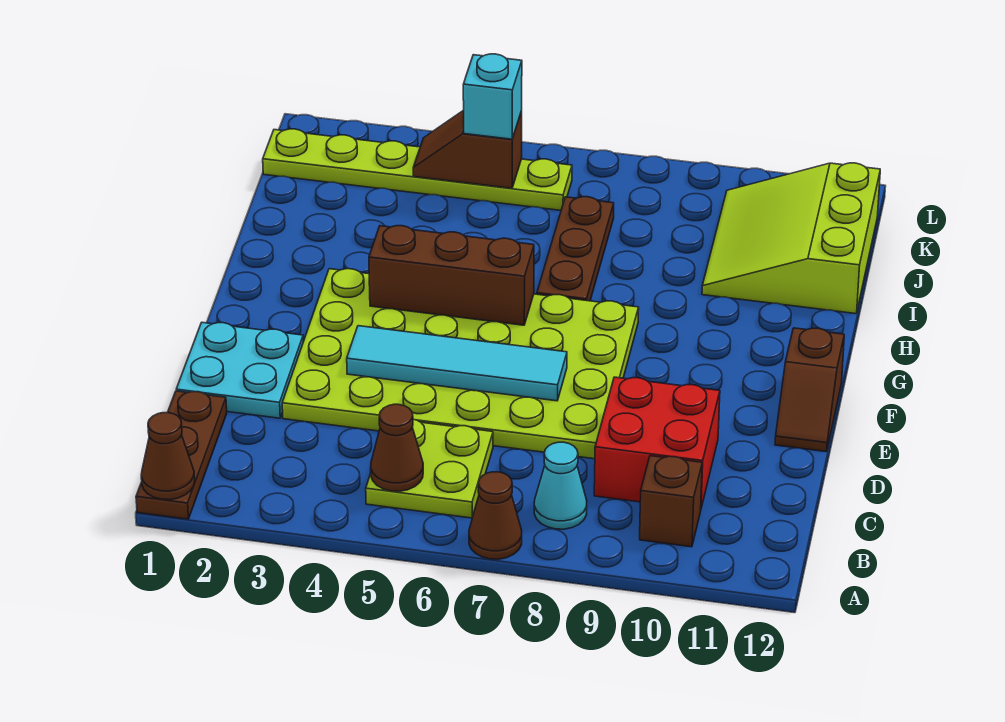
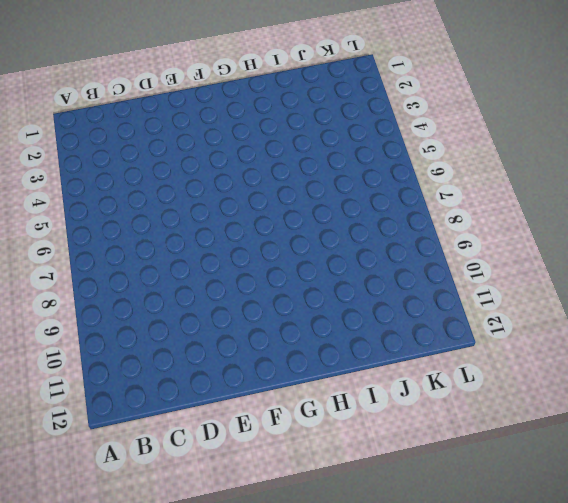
none -> brown 1x3 plate [136,391,227,519]
none -> brown 1x1 cone [469,472,522,559]
none -> lime 2x2 plate [366,419,493,518]

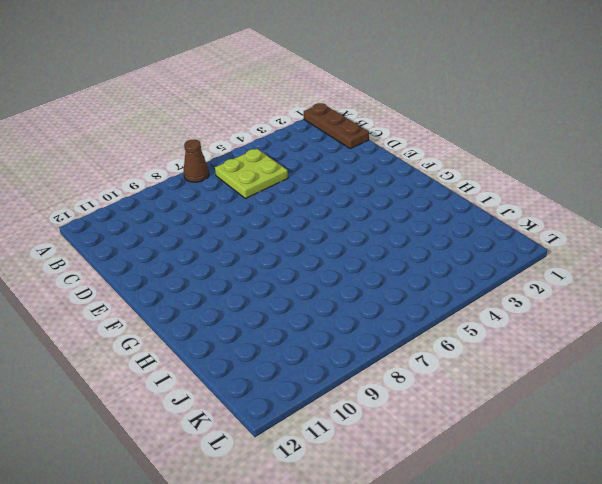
none -> cyan 1x1 cone [534,442,587,529]
none -> brown 1x1 brick [640,456,702,547]
none -> red 2x2 brick [594,377,720,508]

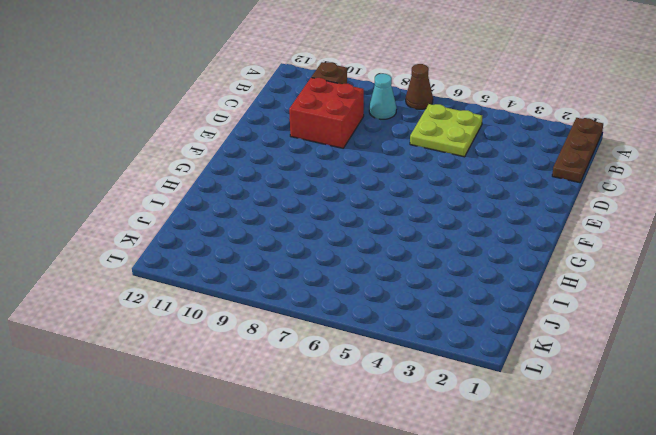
none -> cyan 2x2 plate [176,322,303,418]
none -> lime 4x6 plate [282,269,639,459]
none -> brown 1x2 slope [775,328,844,452]

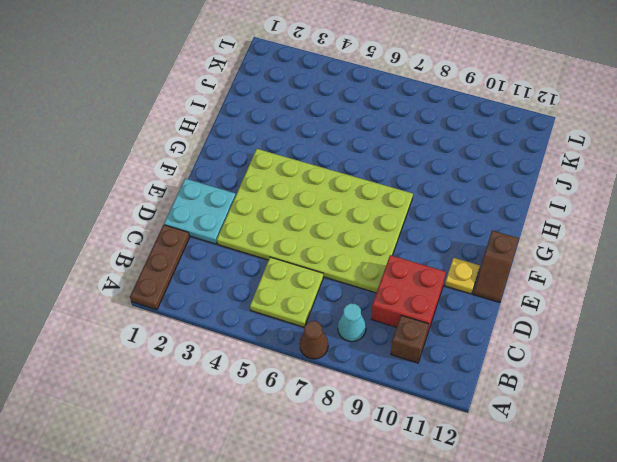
yellow 1x1 plate [445,258,480,294] -> none
none -> brown 1x3 plate [537,197,614,301]
none -> lime 3x3 slope [702,163,880,314]
none -> lime 1x6 plate [263,129,572,210]

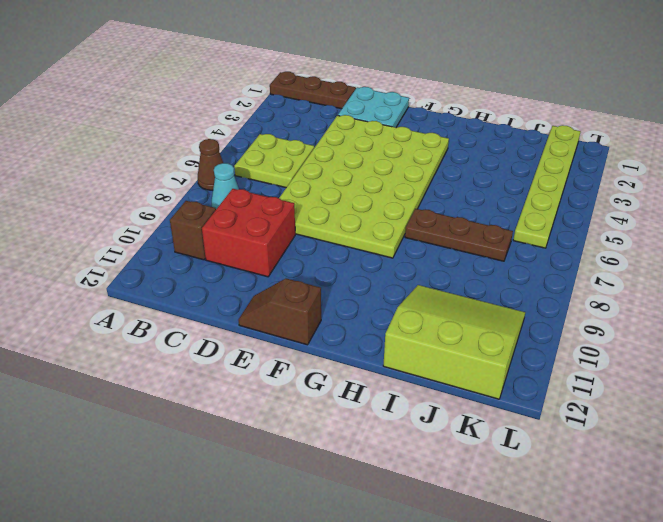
none -> brown 1x1 cone [141,413,195,500]
none -> brown 1x1 cone [371,404,423,491]
none -> cyan 1x4 tile [347,326,567,401]

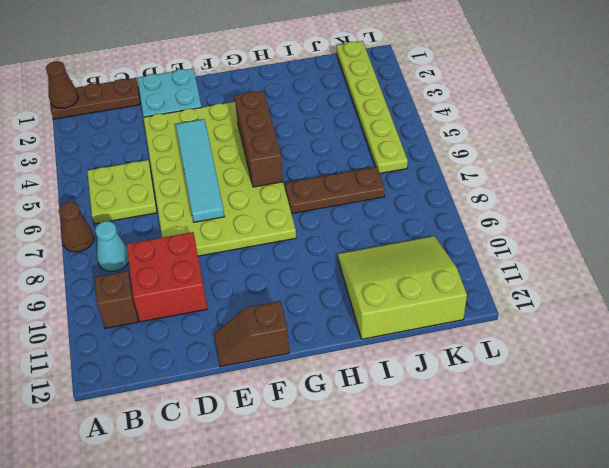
none -> brown 1x1 cone [371,404,423,491]
none -> brown 1x2 slope [413,110,522,188]
none -> cyan 1x1 brick [463,54,522,139]

